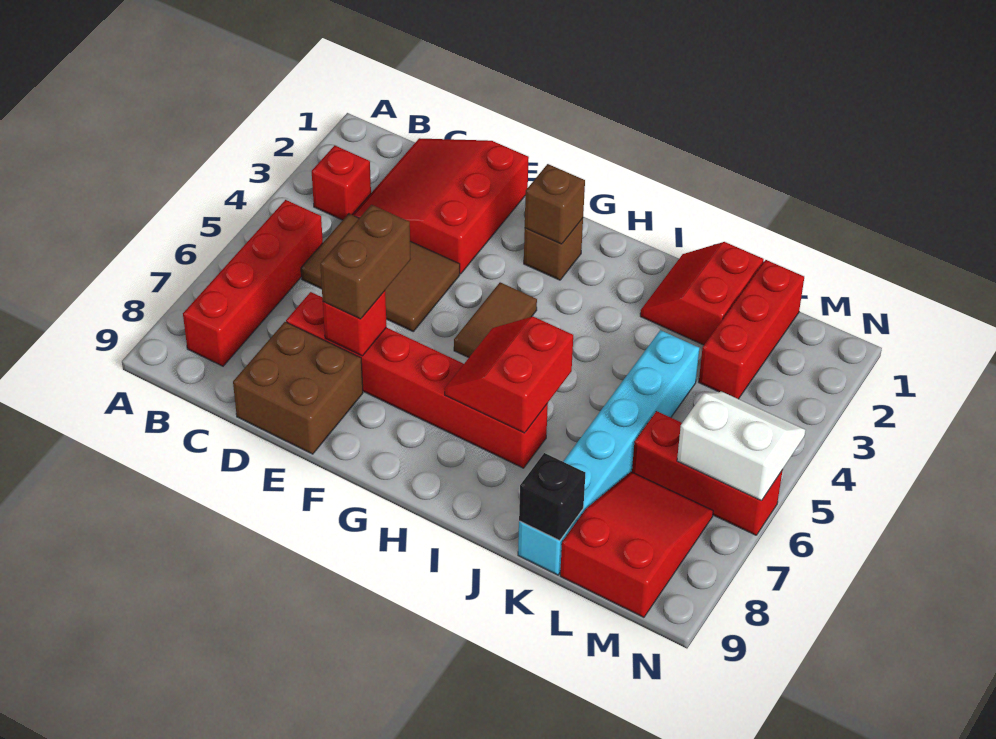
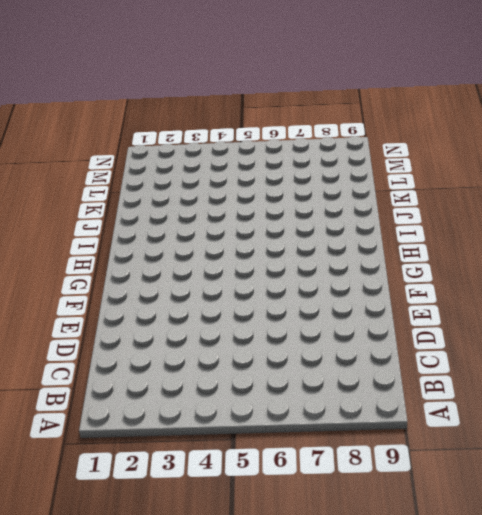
none -> red 1x1 brick [312,145,371,220]
none -> red 1x4 brick [183,200,323,366]
none -> red 3x3 slope [352,138,529,274]

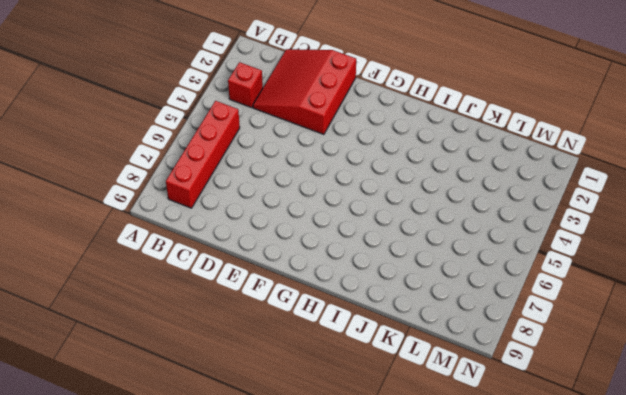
none -> brown 2x3 tile [301,214,460,331]
none -> red 1x6 brick [286,292,548,468]
none -> brown 2x2 brick [233,322,363,454]

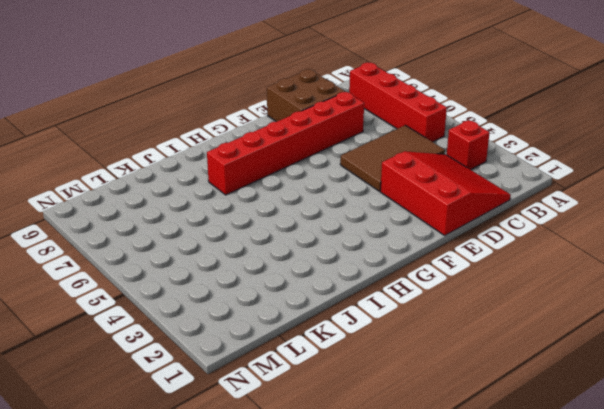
none -> brown 1x1 brick [524,218,583,280]
none -> brown 1x2 tile [454,282,537,358]
none -> red 2x2 slope [640,242,764,345]

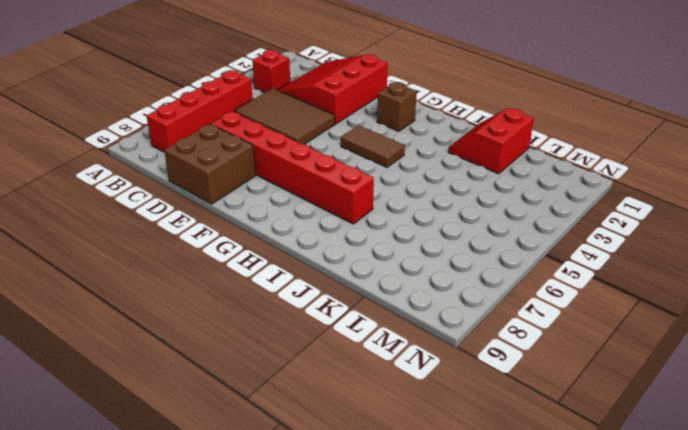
brown 1x2 tile [341,125,405,167] -> brown 1x2 tile turned to [454,282,537,358]
none -> cyan 1x6 brick [518,330,699,575]
none -> red 1x3 brick [699,260,804,399]
none -> red 1x3 brick [632,411,783,535]

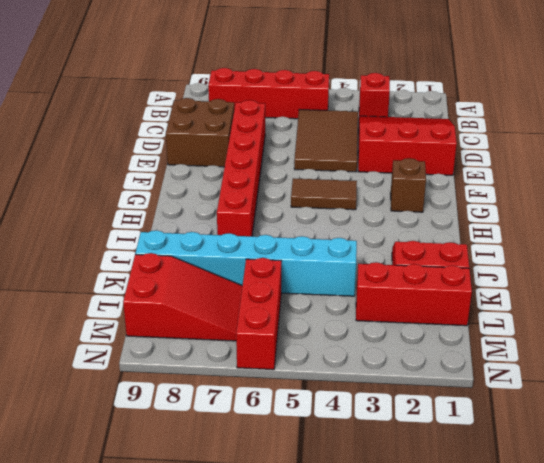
none -> red 1x1 brick [323,291,387,356]
none -> brown 1x1 brick [525,164,585,244]
none -> red 2x2 slope [444,317,573,433]

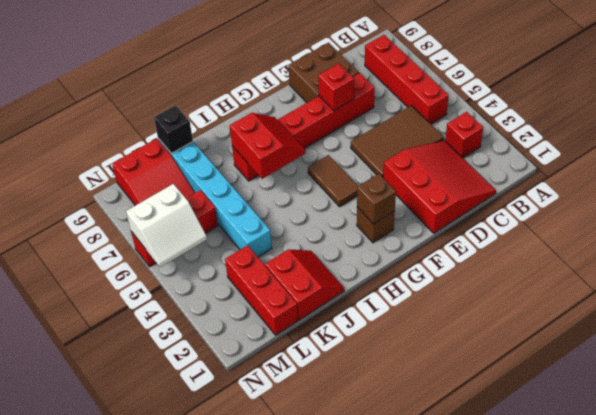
none -> brown 1x2 brick [320,205,411,319]

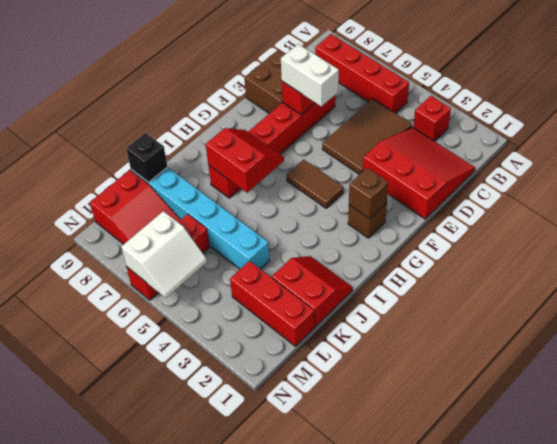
white 1x2 brick [281,44,339,106] -> brown 1x2 brick [320,205,411,319]

